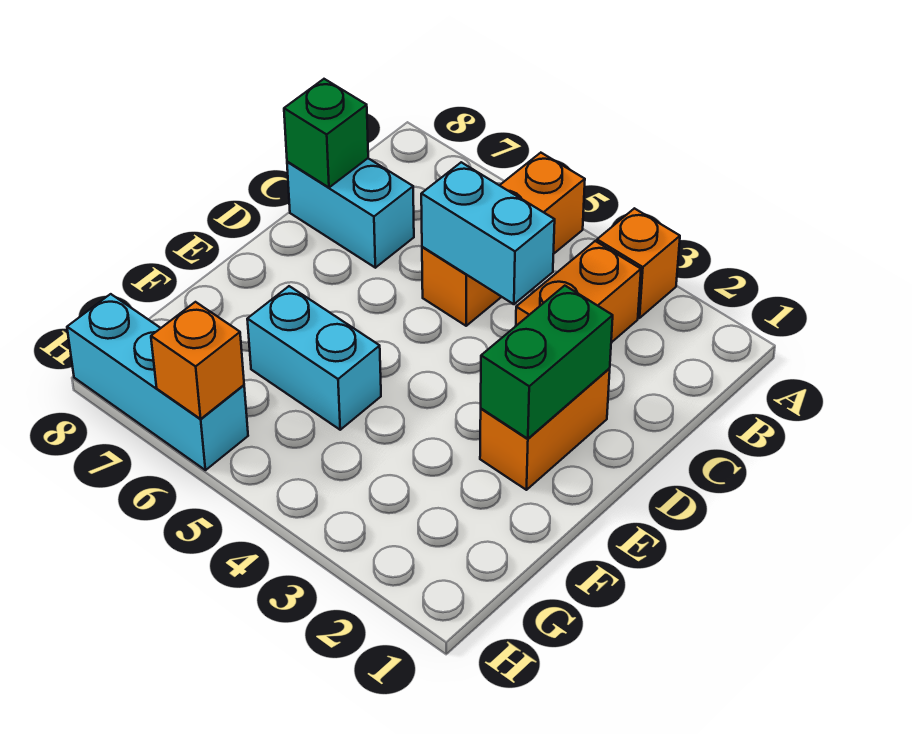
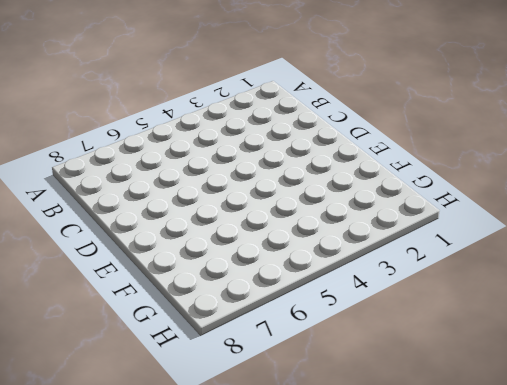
none -> orange 1x1 brick [597,208,680,318]
none -> orange 1x3 brick [422,153,585,326]

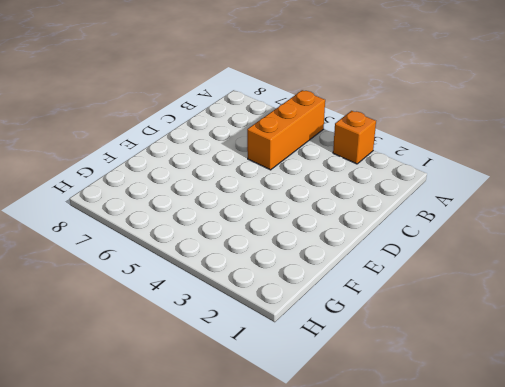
none -> orange 1x2 brick [516,241,641,343]
none -> cyan 1x2 brick [287,158,414,268]

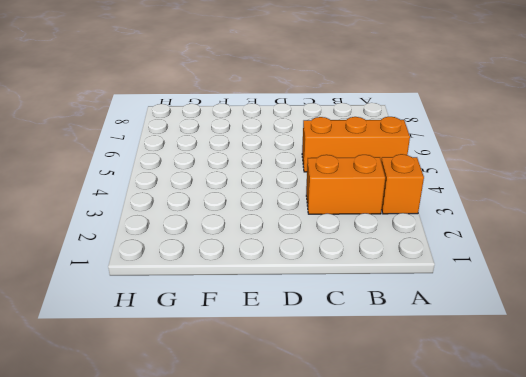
none -> cyan 1x2 brick [287,158,414,268]
none -> orange 1x2 brick [480,368,610,490]

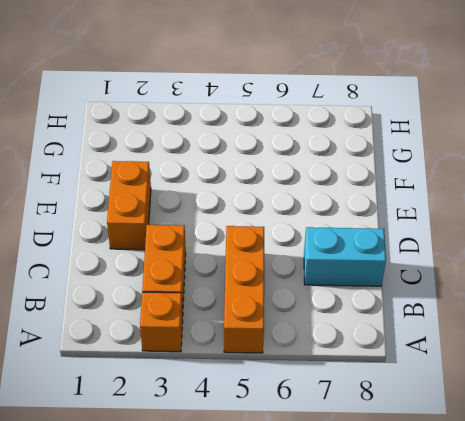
none -> cyan 1x2 brick [247,286,381,430]
none -> cyan 1x3 brick [67,294,248,470]

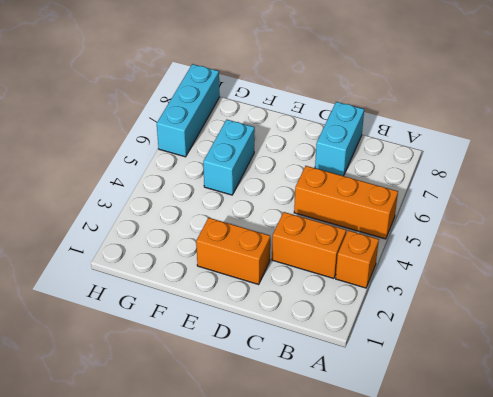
none -> cyan 1x2 brick [421,162,555,304]
none -> green 1x1 brick [284,79,368,187]

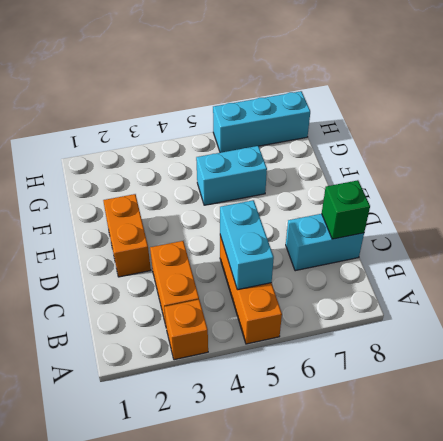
cyan 1x2 brick [220,200,274,290] -> cyan 1x2 brick turned to [421,162,555,304]
none -> green 1x2 brick [481,286,613,439]
none -> orange 1x1 brick [151,302,244,419]

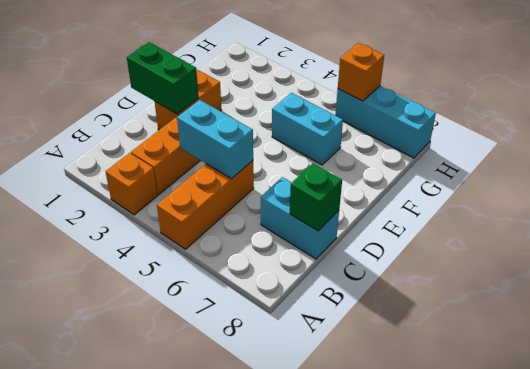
green 1x2 brick [127,42,199,114] -> green 1x2 brick turned to [481,286,613,439]

